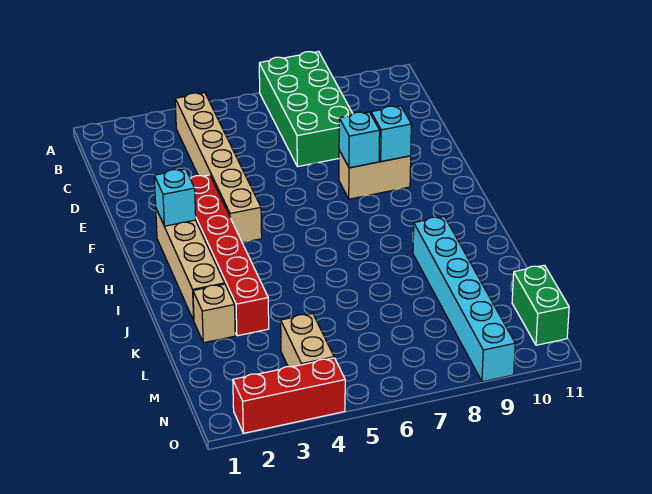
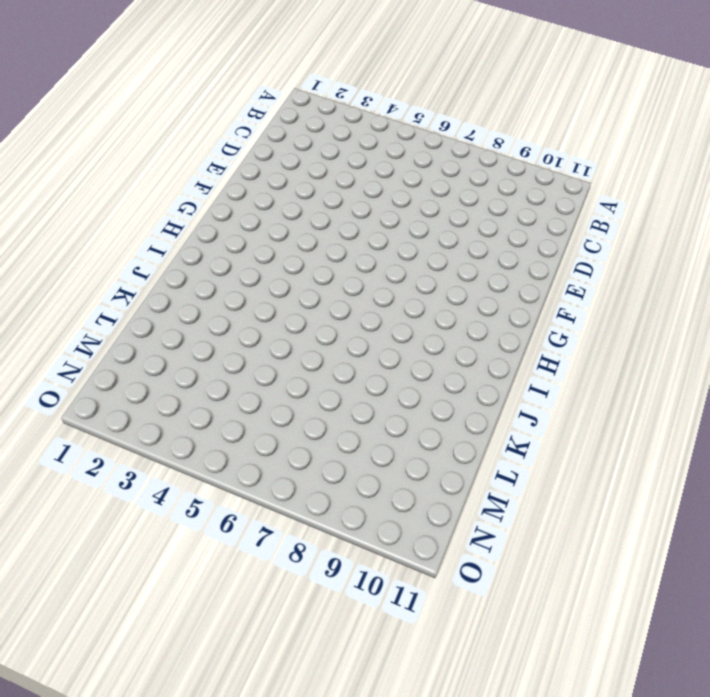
none -> green 2x4 brick [259,51,353,167]
none -> tan 1x6 brick [175,93,262,243]
none -> red 1x6 brick [191,175,269,336]

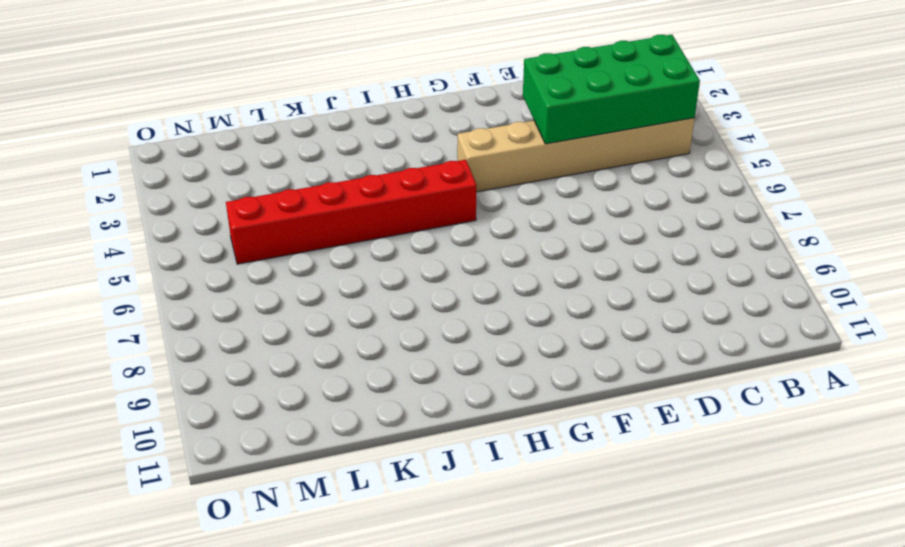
green 2x4 brick [523,35,700,144] -> green 2x4 brick moved to [259,51,353,167]
red 1x6 brick [226,160,477,264] -> red 1x6 brick moved to [191,175,269,336]
none -> tan 1x2 brick [339,150,411,199]
none -> tan 1x4 brick [156,209,225,320]
none -> cyan 1x6 brick [413,217,515,382]

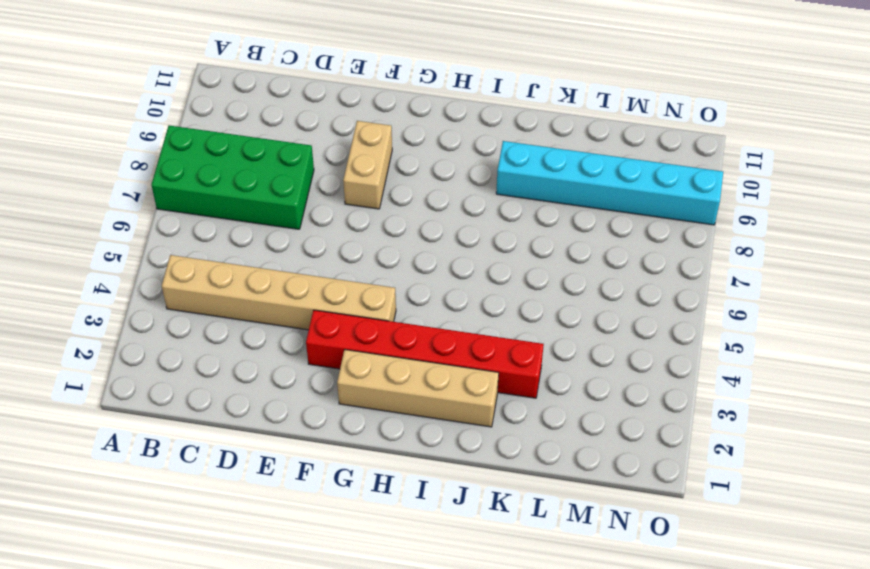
none -> tan 1x1 brick [193,284,235,343]
none -> tan 1x2 brick [281,313,334,367]
none -> green 1x2 brick [512,265,569,345]

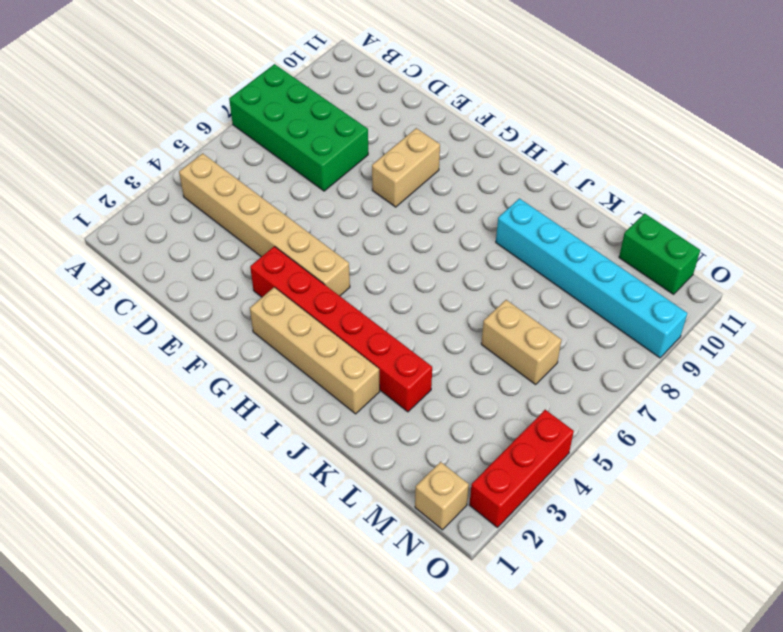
tan 1x2 brick [481,300,561,384] -> tan 1x2 brick moved to [281,313,334,367]
tan 1x1 brick [415,462,469,530] -> tan 1x1 brick moved to [193,284,235,343]
none -> cyan 1x1 brick [339,112,380,168]
none -> cyan 1x1 brick [371,106,411,161]
none -> cyan 1x1 brick [154,169,196,226]

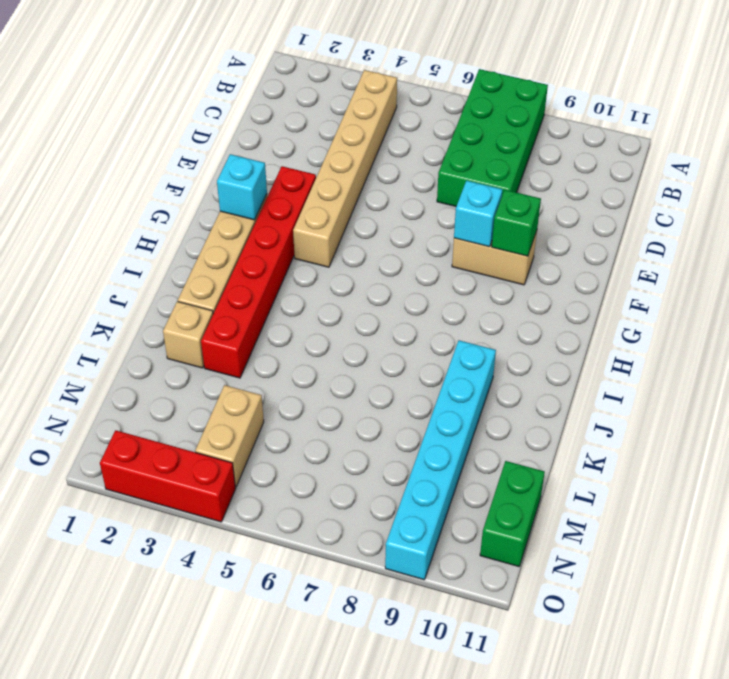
green 1x1 brick [492,190,541,256] -> cyan 1x1 brick [371,106,411,161]

